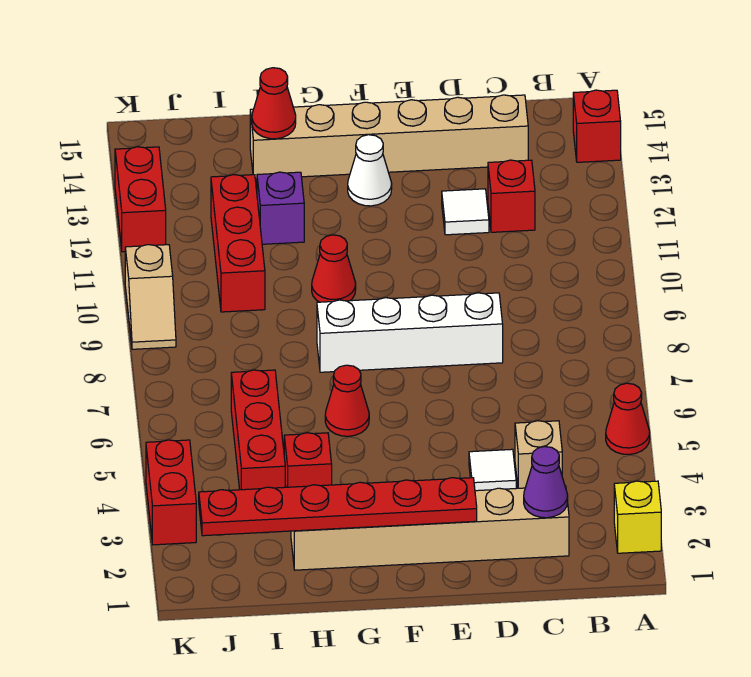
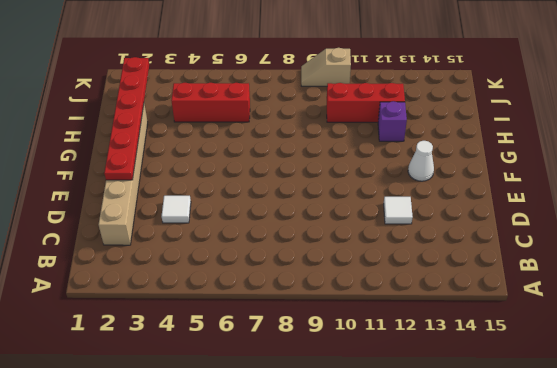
none -> yellow 1x1 brick [614,481,661,553]
none -> red 1x1 cone [606,383,650,454]
none -> red 1x1 brick [573,90,621,162]

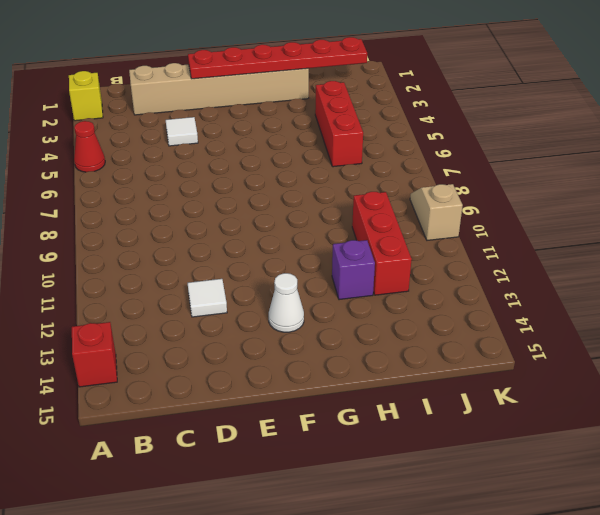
none -> tan 1x1 brick [515,421,562,488]
none -> red 1x1 brick [488,160,535,232]
none -> tan 1x6 brick [250,95,528,179]

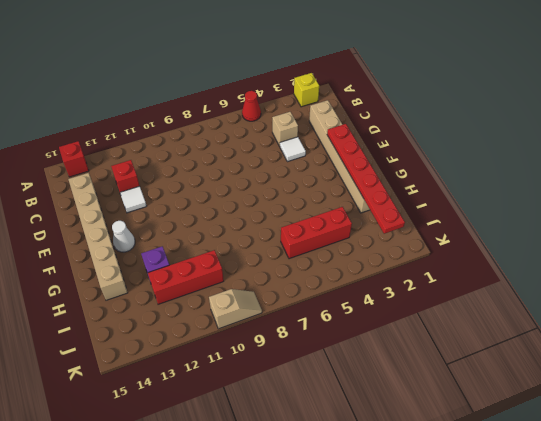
none -> white 1x4 brick [317,293,503,372]
none -> red 1x1 cone [325,365,369,436]
none -> red 1x1 cone [312,235,356,302]

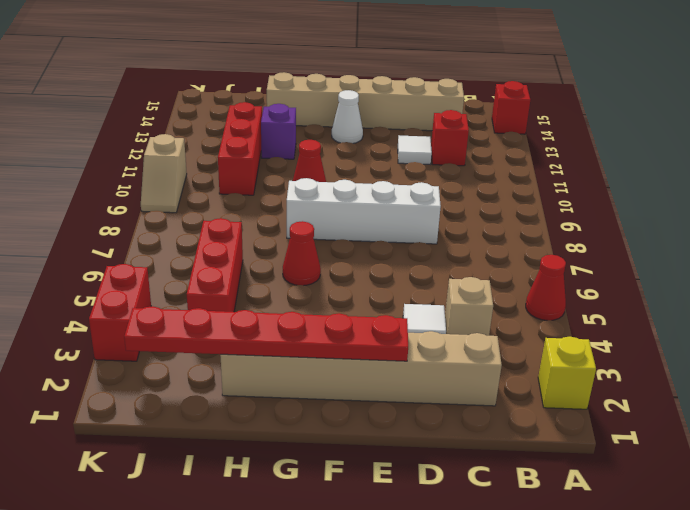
none -> red 1x1 brick [284,433,332,487]
none -> red 1x2 brick [115,147,166,252]
none -> purple 1x1 cone [524,447,568,518]

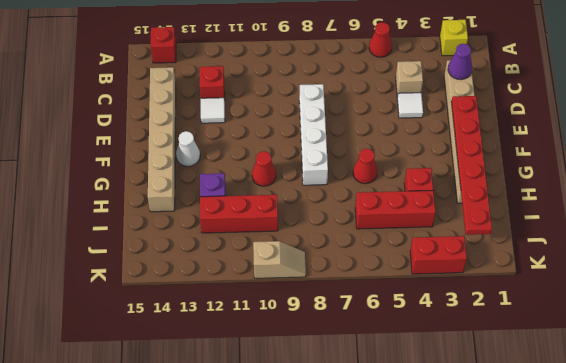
none -> red 1x2 brick [115,147,166,252]
none -> red 1x1 cone [252,68,296,139]

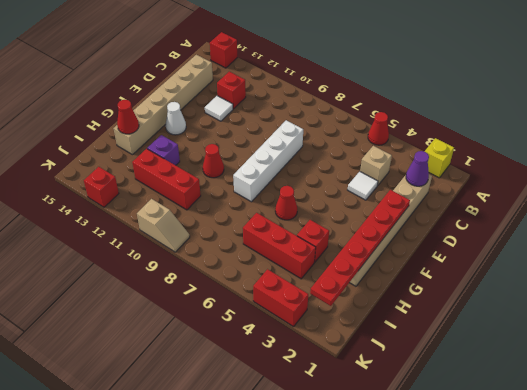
red 1x1 brick [84,167,119,207] -> red 1x2 brick [115,147,166,252]

